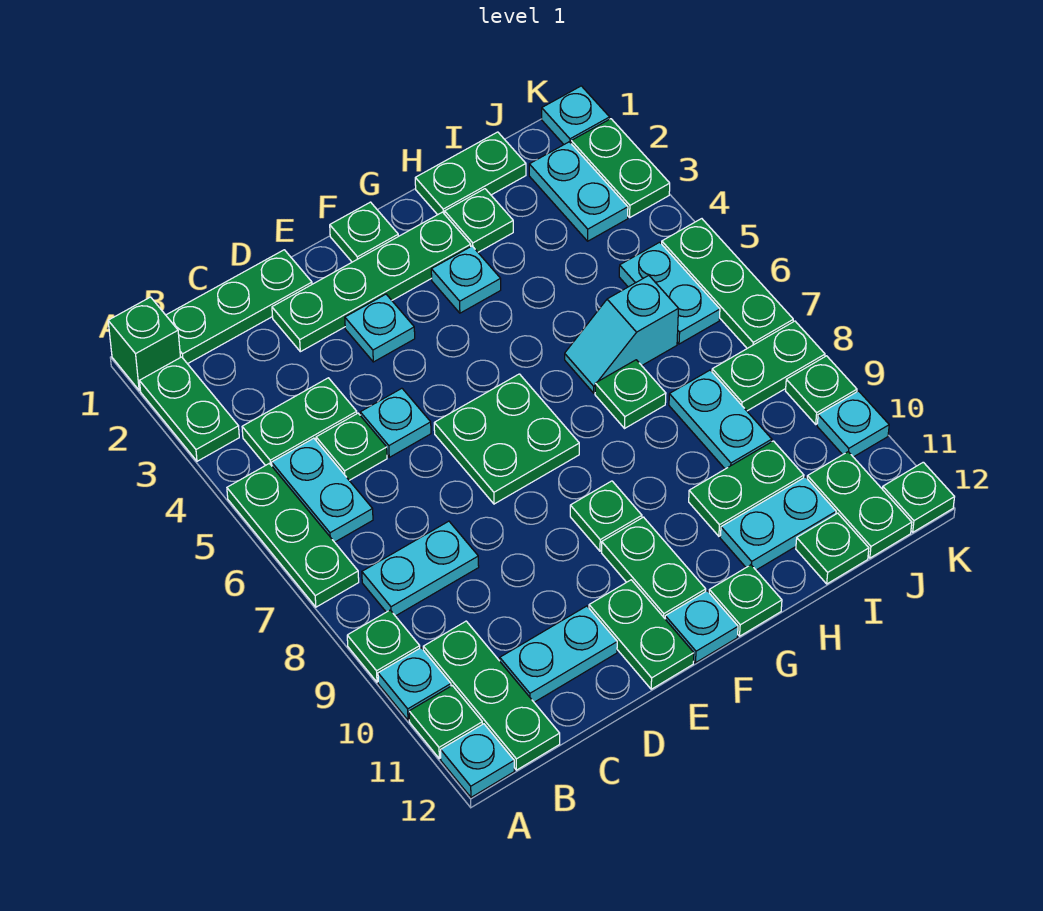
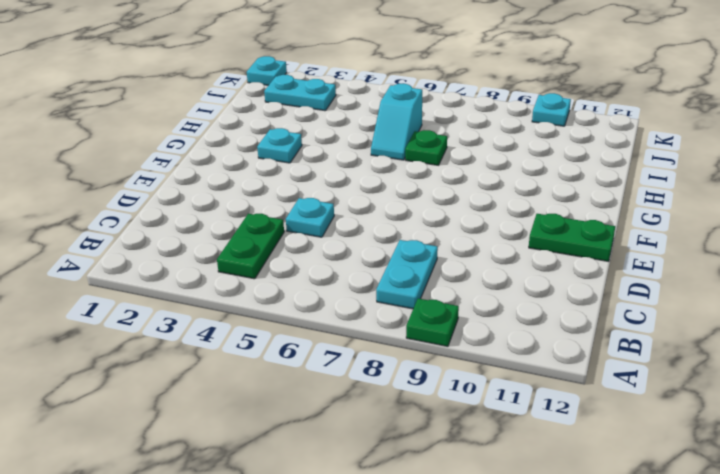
none -> green 1x1 brick [108,297,181,390]
none -> green 1x2 plate [140,357,239,461]
none -> green 1x3 plate [227,463,359,607]
none -> cyan 1x1 plate [378,648,451,720]

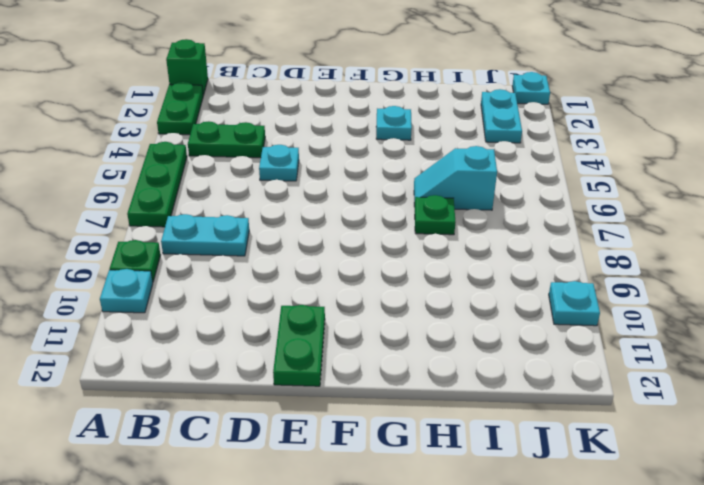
none -> green 1x1 plate [409,685,482,759]
none -> cyan 1x1 plate [441,724,514,797]
none -> green 1x3 plate [166,250,312,364]
none -> cyan 1x2 plate [272,438,373,542]

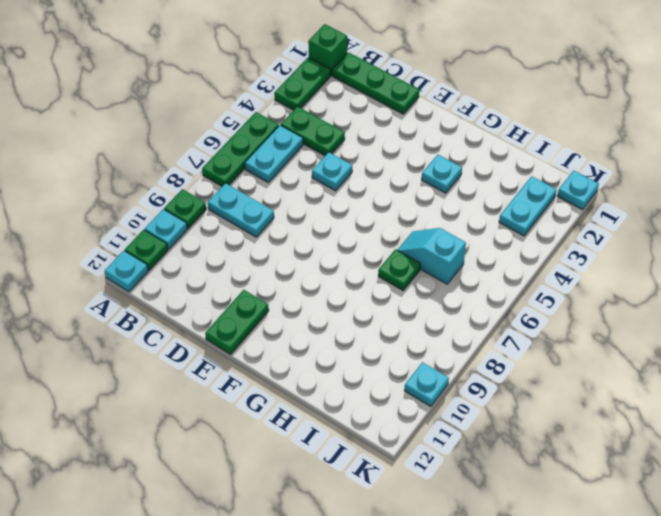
none -> green 1x3 plate [423,621,560,770]
none -> green 1x1 plate [316,413,387,480]
none -> cyan 1x2 plate [500,606,617,702]
none -> green 1x4 plate [272,212,471,352]

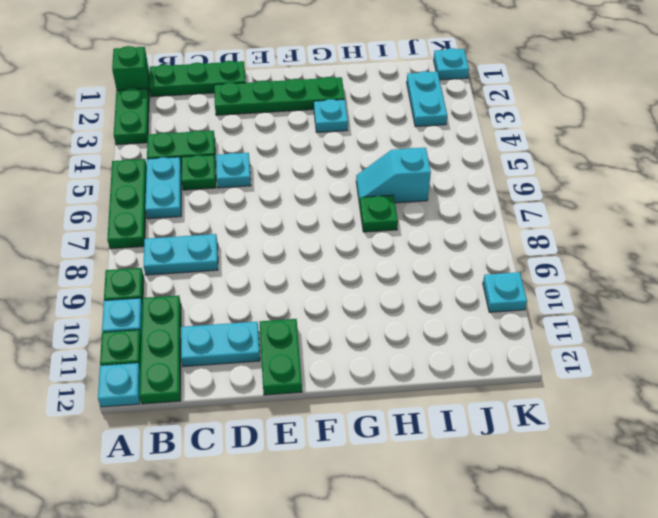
none -> cyan 1x1 plate [345,294,415,362]
none -> green 2x2 plate [434,374,579,504]
none -> green 1x1 plate [330,202,398,262]
none -> green 1x1 plate [570,481,642,551]

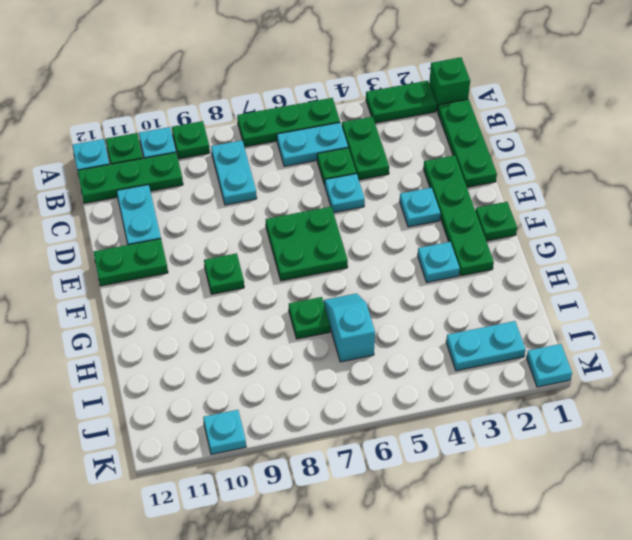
none -> green 1x2 plate [602,517,706,618]
none -> cyan 1x1 plate [665,591,738,663]
none -> green 1x1 plate [709,565,782,636]
none -> green 1x2 plate [415,132,526,215]

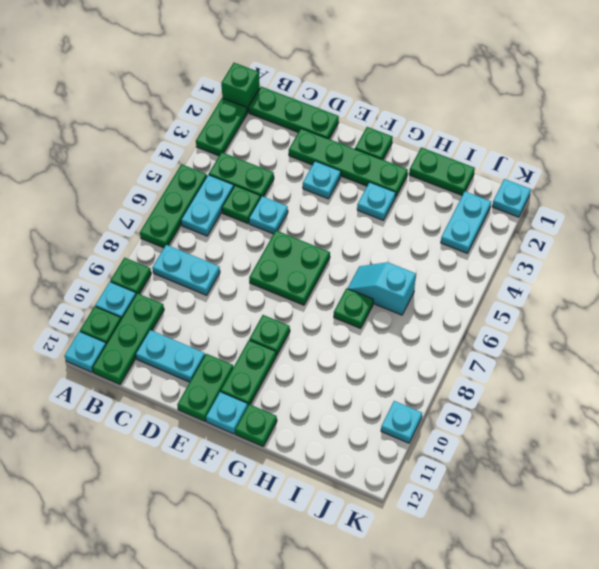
none -> green 1x1 plate [445,189,513,252]
none -> green 1x2 plate [689,441,804,536]
none -> cyan 1x2 plate [720,477,836,570]
none -> cyan 1x2 plate [669,370,772,469]

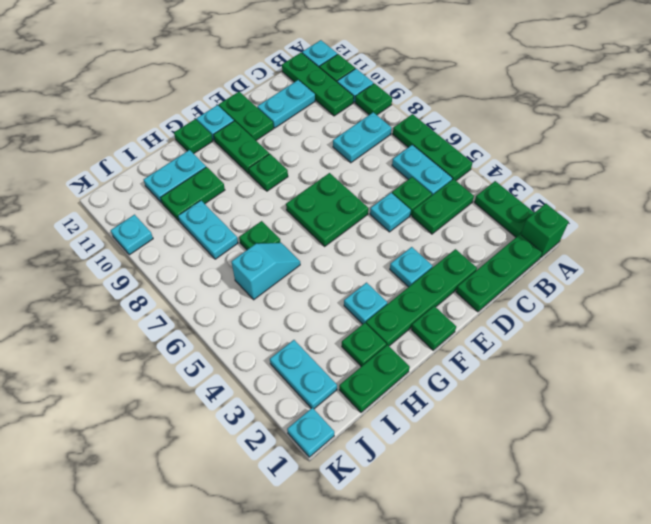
none -> green 1x1 plate [796,513,869,584]
none -> cyan 1x2 plate [619,242,720,344]
none -> green 1x2 plate [712,321,825,411]
none -> green 1x2 plate [807,452,912,558]

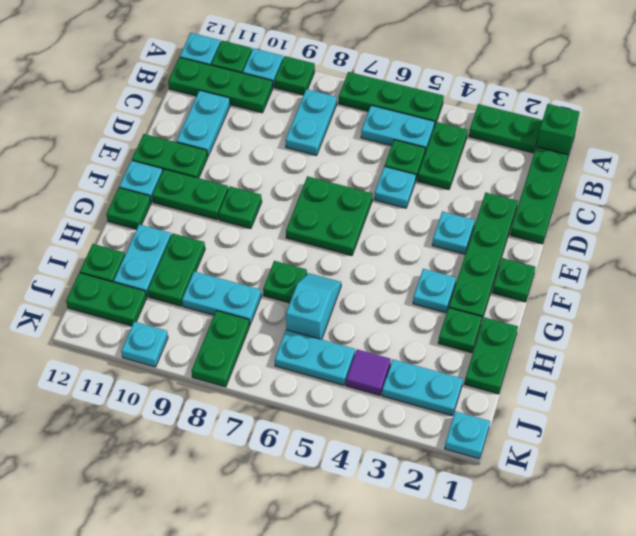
purple 1x1 tile [346,349,391,395] -> none
none -> green 1x2 plate [571,119,670,217]
none -> green 1x3 plate [662,219,793,348]
none -> green 1x1 plate [786,356,857,424]
none -> green 1x1 plate [883,462,954,532]

